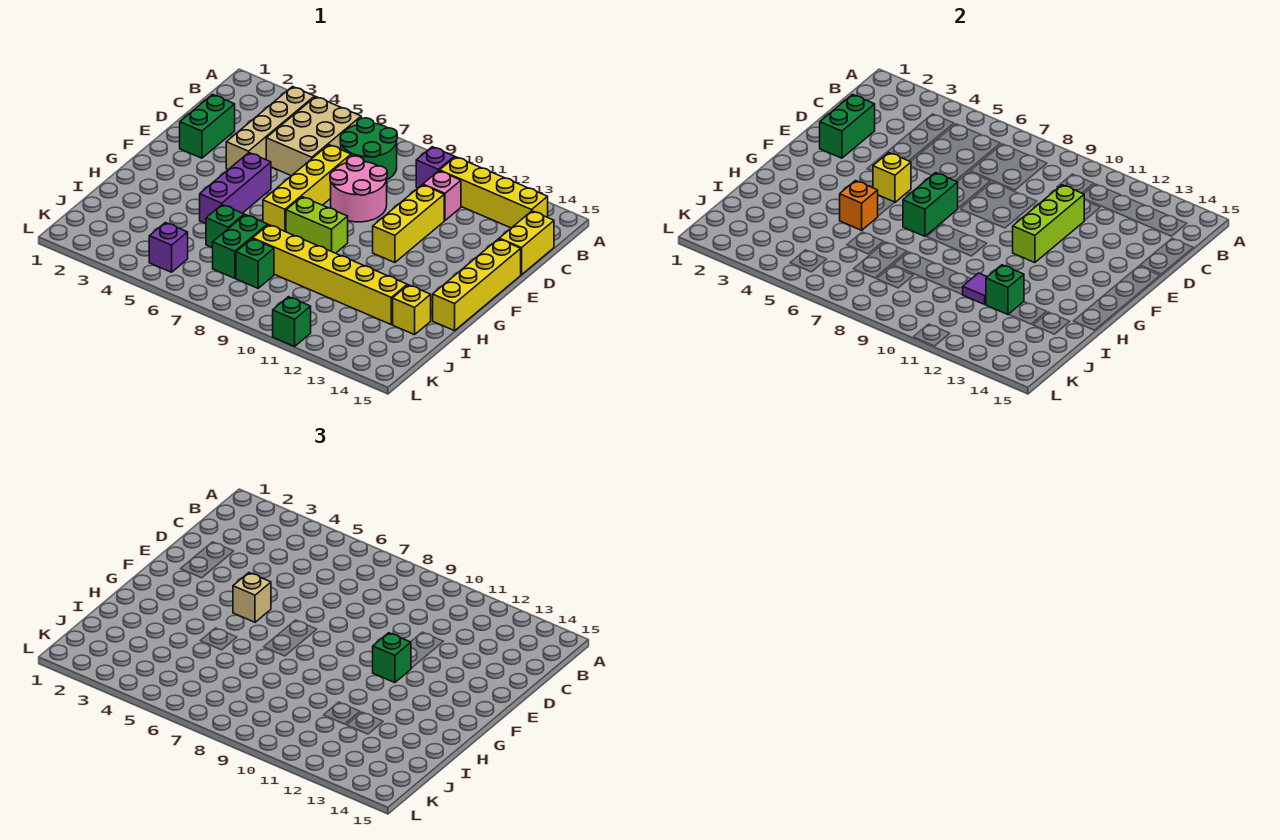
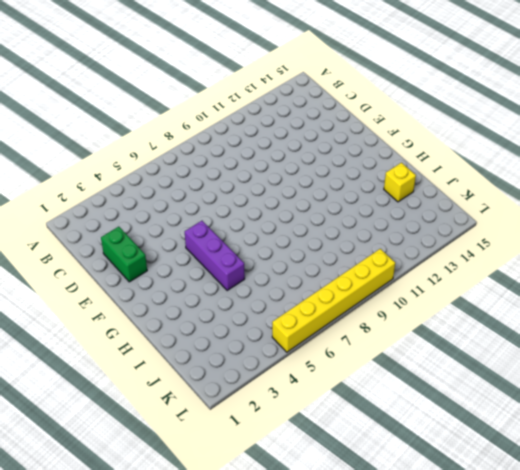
yellow 1x6 brick [272,249,395,352] -> yellow 1x6 brick moved to [253,225,407,324]
none -> tan 1x4 brick [226,87,315,170]
none -> tan 2x3 brick [266,97,361,176]
none -> green 2x2 round brick [340,118,397,180]
none -> purple 1x1 brick [416,147,454,188]

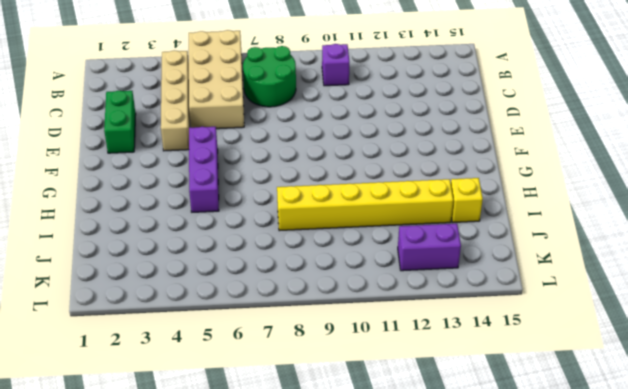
tan 2x4 brick [189,30,244,129] -> tan 2x3 brick [266,97,361,176]
purple 1x2 brick [398,224,461,271] -> none
none -> yellow 1x4 brick [440,157,548,228]
none -> pink 1x1 brick [423,171,461,221]
none -> yellow 1x2 brick [499,211,554,275]
none -> yellow 1x4 brick [263,145,351,232]

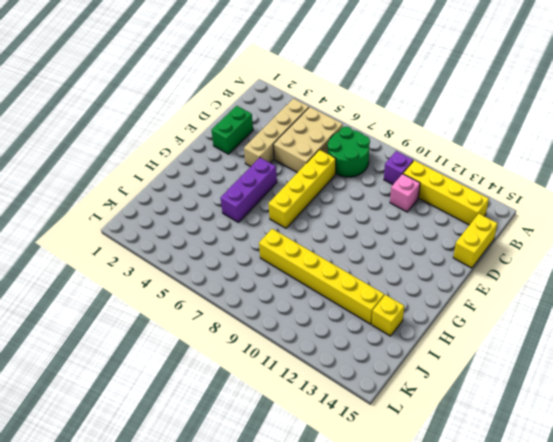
none -> pink 2x2 round brick [330,156,387,222]
none -> yellow 1x3 brick [373,185,444,263]
none -> yellow 1x4 brick [433,239,521,331]
none -> lime 1x2 brick [286,197,348,253]

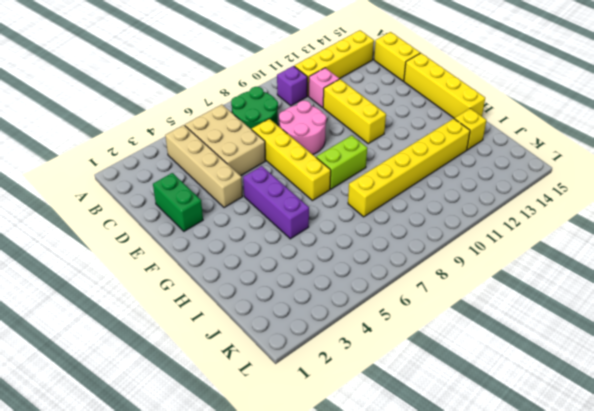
none -> green 1x1 brick [206,205,244,248]
none -> green 1x2 brick [213,215,268,278]
none -> green 1x1 brick [236,239,274,288]
none -> purple 1x1 brick [149,223,188,272]

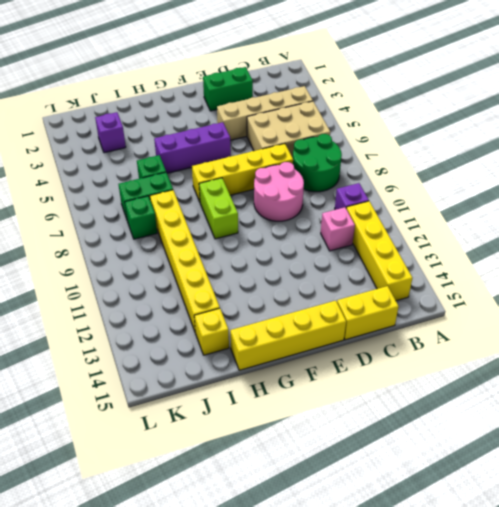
purple 1x1 brick [95,112,126,153] -> purple 1x1 brick moved to [149,223,188,272]
none -> yellow 1x3 brick [373,185,444,263]
none -> green 1x1 brick [273,297,311,346]
none -> green 1x2 brick [820,95,875,158]
none -> lime 1x3 brick [1013,185,1084,263]

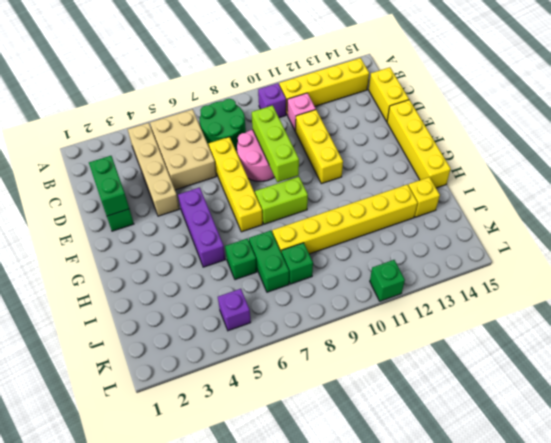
lime 1x3 brick [252,105,299,182] -> lime 1x3 brick moved to [1013,185,1084,263]
none -> yellow 1x1 brick [873,153,911,202]
none -> green 1x2 brick [903,173,958,236]
none -> orange 1x1 brick [840,181,878,230]
none -> purple 1x1 tile [963,273,987,304]

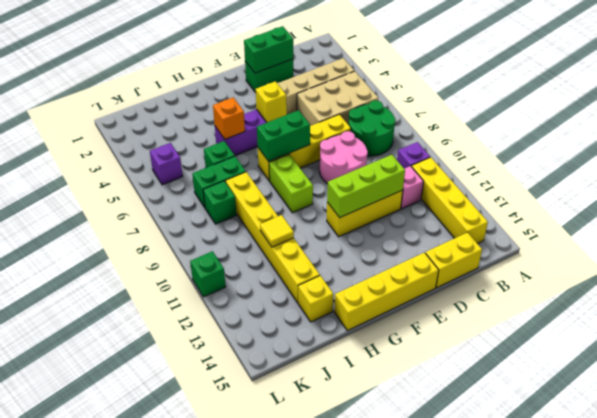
yellow 1x1 tile [260,215,294,247] -> purple 1x1 tile [963,273,987,304]
none -> green 1x1 brick [986,265,1024,315]
none -> tan 1x1 brick [233,573,271,622]
none -> green 1x1 brick [373,633,411,683]

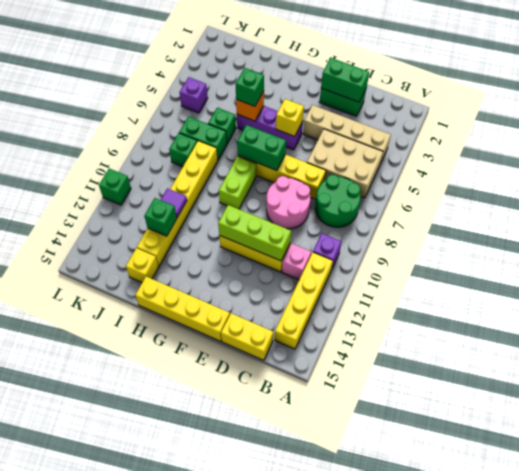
green 1x1 brick [235,68,264,106] -> green 1x1 brick moved to [373,633,411,683]
none -> tan 1x1 brick [233,573,271,622]

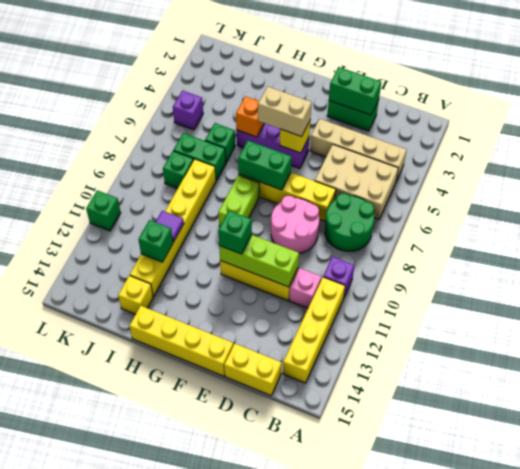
tan 1x2 brick [258,87,312,137] -> tan 1x1 brick [233,573,271,622]

